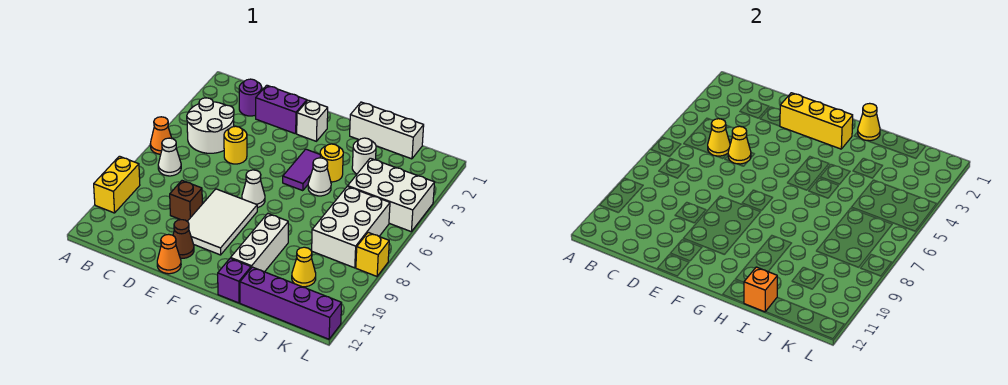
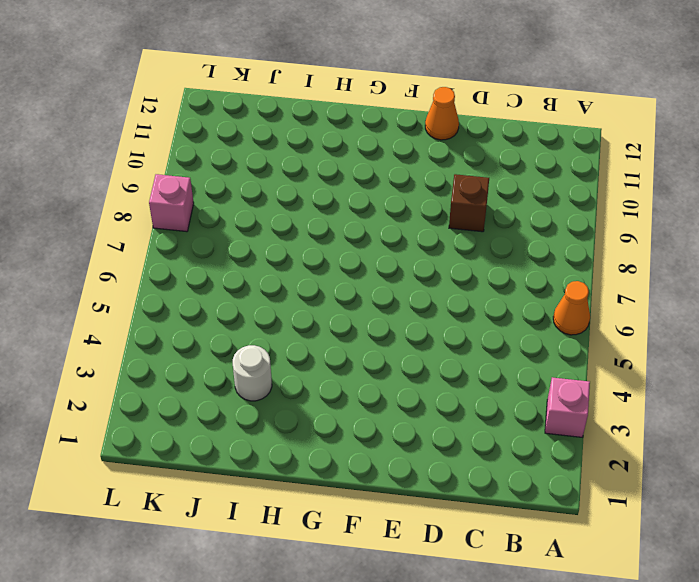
pink 1x1 brick [545,377,590,437] -> none
pink 1x1 brick [149,174,194,232] -> yellow 1x1 brick [356,232,389,276]
none -> yellow 1x2 brick [94,156,140,213]
none -> white 2x2 round brick [187,98,234,153]
none -> white 1x1 cone [158,138,181,176]
none -> purple 1x1 round brick [239,79,262,116]

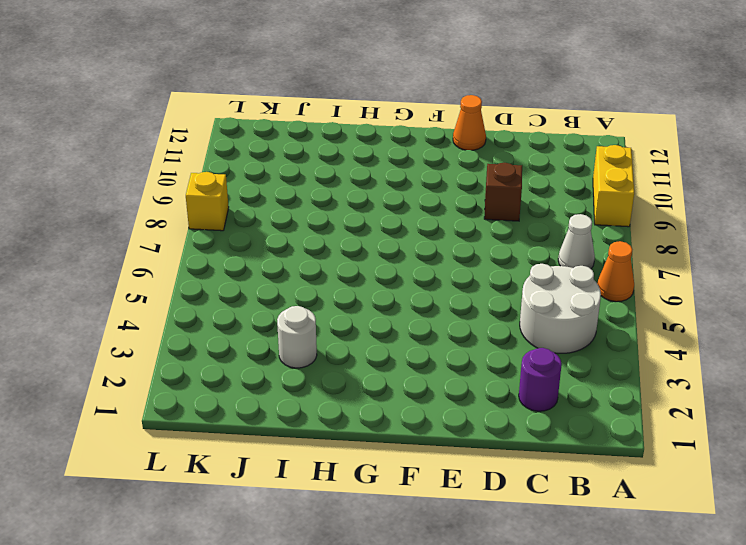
none -> purple 1x2 brick [256,85,307,134]
none -> yellow 1x1 round brick [224,126,247,164]
none -> white 2x3 tile [187,189,257,255]
none -> brown 1x1 cone [173,220,194,258]

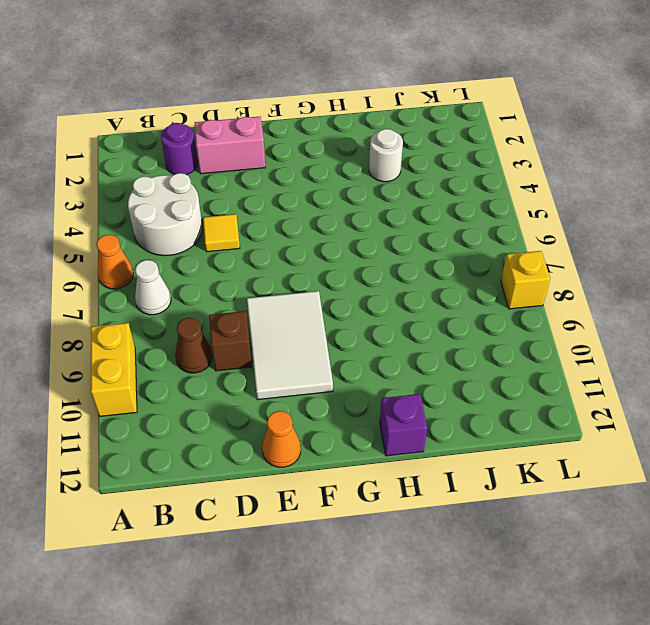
brown 1x1 cone [175,318,212,373] -> brown 1x1 cone moved to [173,220,194,258]
pink 1x2 brick [195,117,265,174] -> purple 1x2 brick [256,85,307,134]
yellow 1x1 tile [203,214,240,252] -> yellow 1x1 round brick [224,126,247,164]
none -> white 1x1 brick [297,100,328,141]
none -> white 1x1 cone [242,170,265,208]
none -> purple 1x2 tile [283,149,320,191]
none -> white 1x3 brick [350,102,424,159]

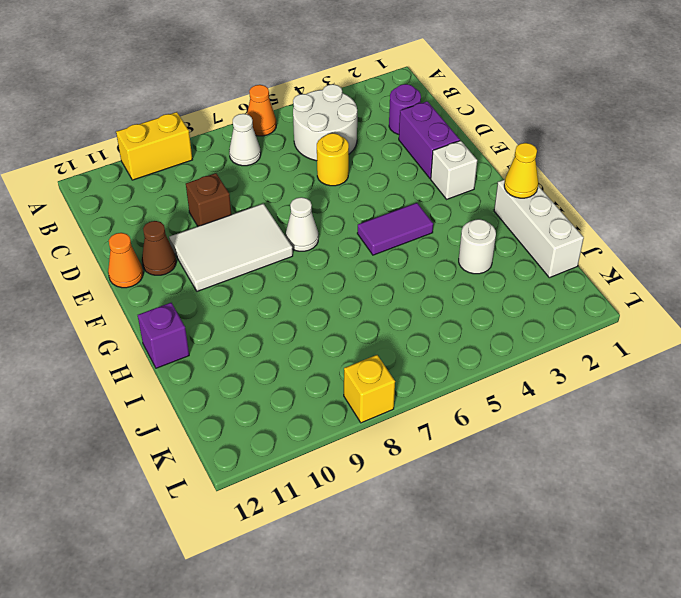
none -> yellow 1x1 round brick [320,144,343,182]
none -> white 1x1 cone [308,158,331,196]
none -> white 1x3 brick [231,214,288,272]
none -> purple 1x4 brick [240,267,342,339]

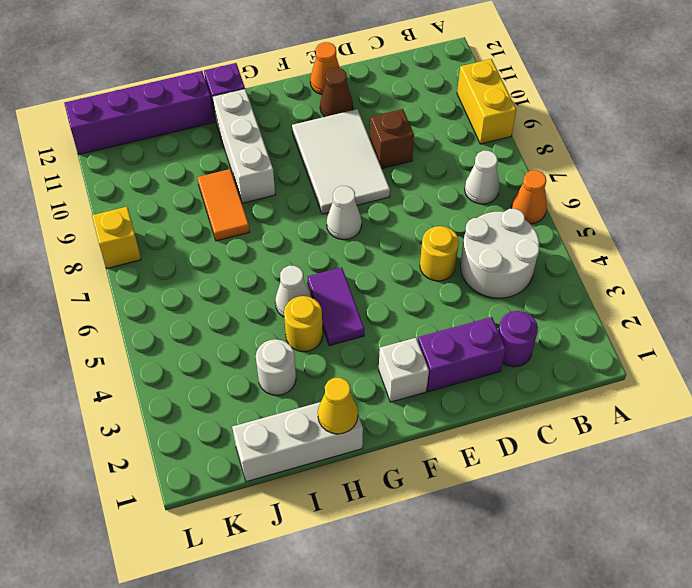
orange 1x2 tile [197,169,250,241] -> none
none -> white 2x3 brick [348,158,435,231]
none -> white 2x3 brick [312,186,390,268]
none -> yellow 1x1 cone [292,247,316,287]
none -> yellow 1x1 cone [708,119,730,156]

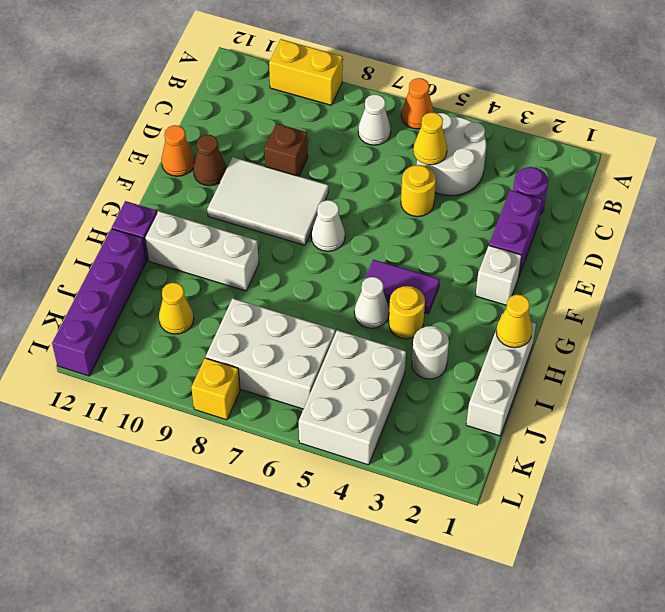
none -> yellow 1x1 cone [728,126,751,164]
none -> yellow 1x3 brick [780,93,853,149]
none -> orange 1x1 brick [744,267,777,312]

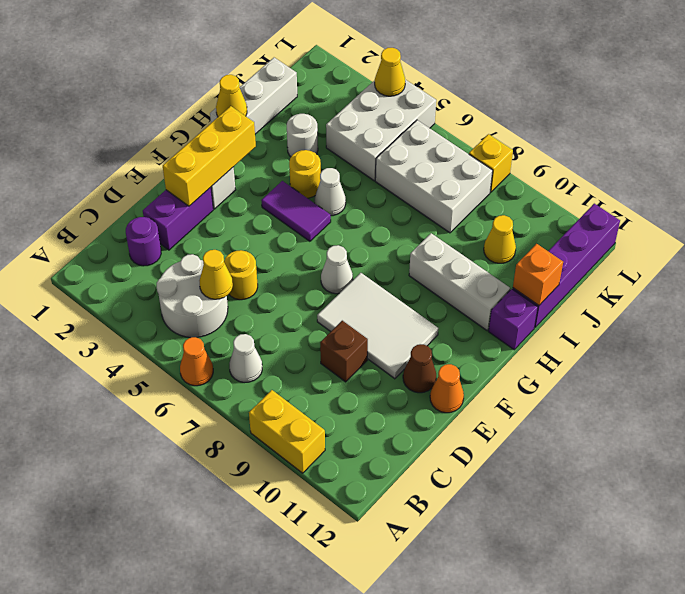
yellow 1x1 cone [375,48,405,96] -> yellow 1x1 cone moved to [728,126,751,164]

